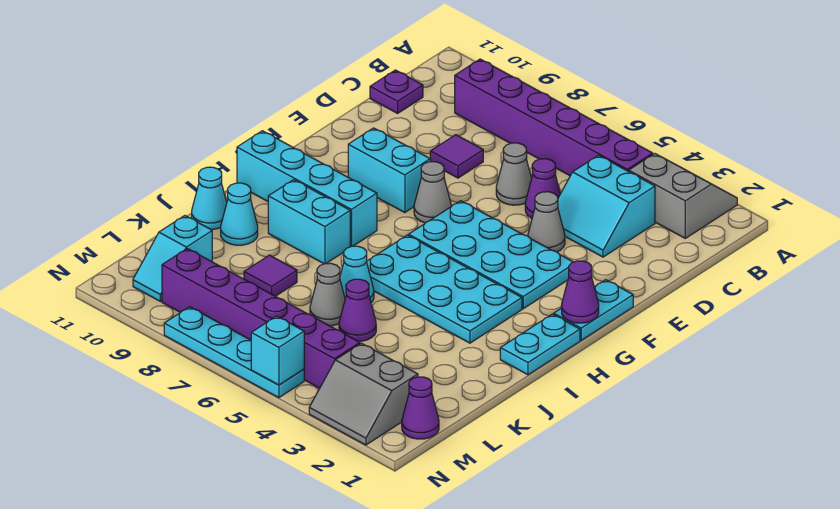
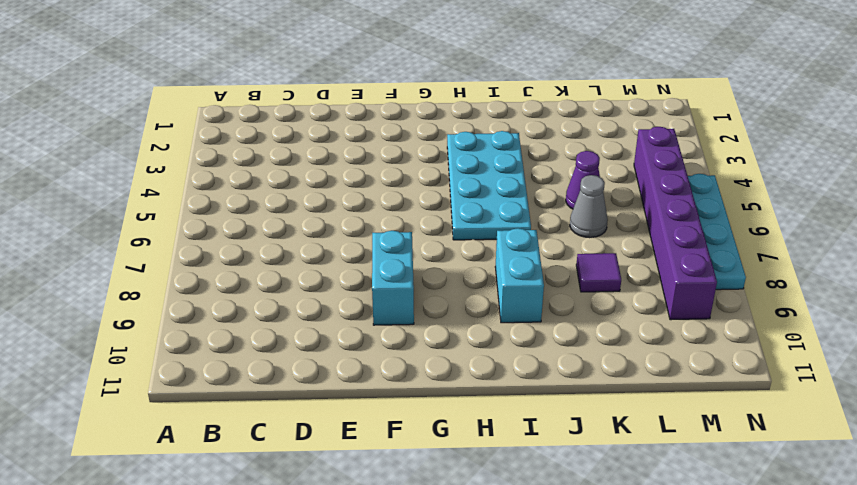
none -> grey 2x2 slope [629,154,737,238]
none -> purple 1x6 brick [455,59,653,176]
none -> cyan 2x2 slope [558,155,655,257]

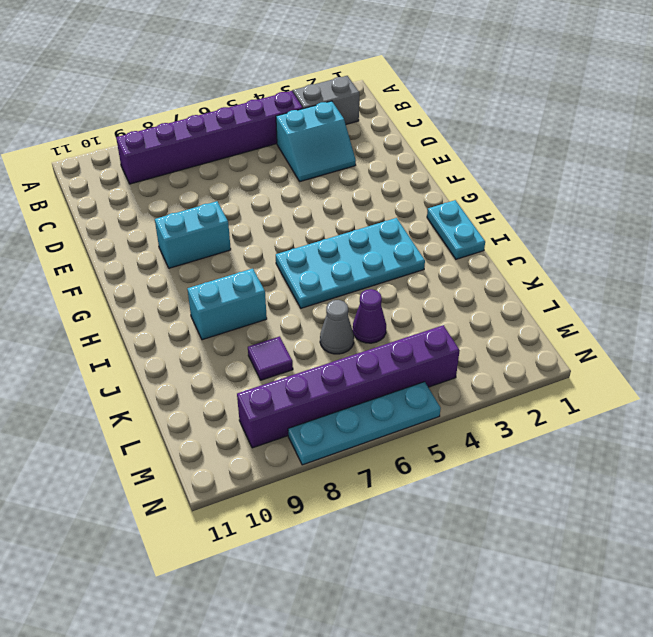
none -> purple 1x1 plate [370,70,423,113]
none -> purple 1x1 cone [525,159,560,218]
none -> grey 1x1 cone [496,143,532,205]

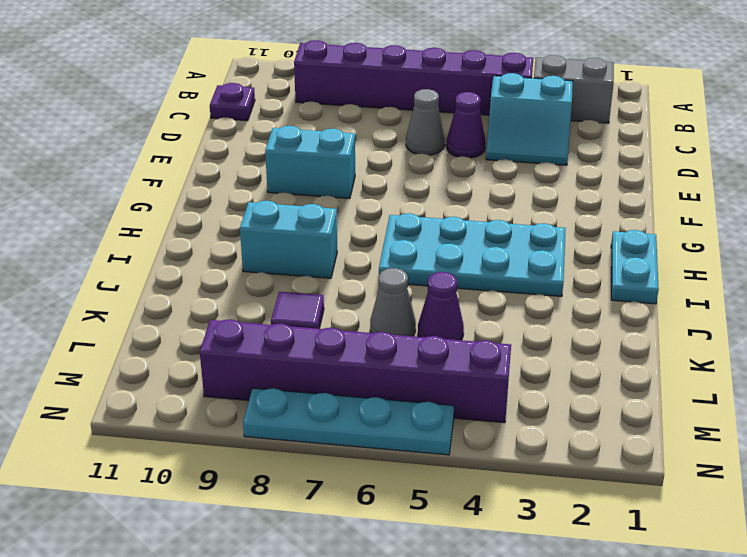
none -> purple 1x1 tile [430,135,483,178]
none -> grey 1x1 cone [528,192,565,252]
none -> cyan 1x2 plate [554,280,633,340]

